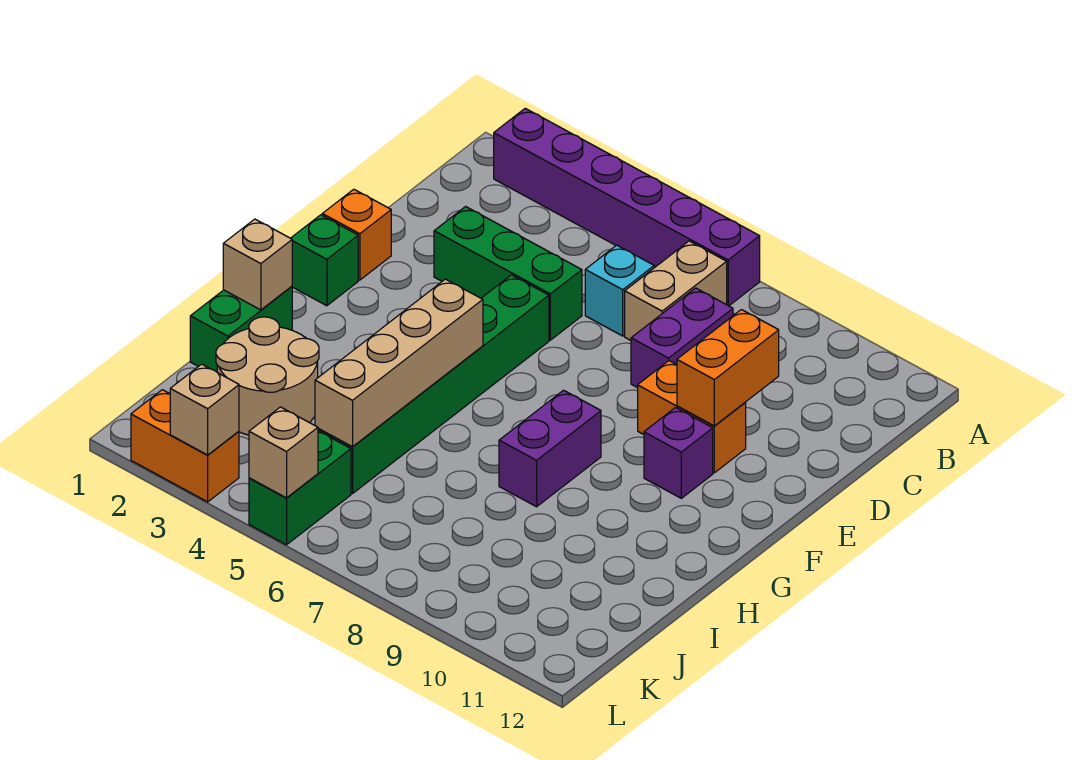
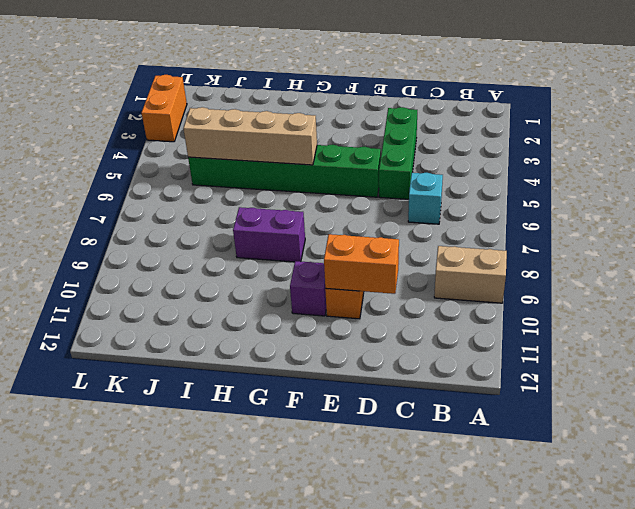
tan 1x2 brick [434,246,507,303] -> tan 1x2 brick moved to [625,241,727,340]
none -> purple 1x6 brick [494,108,760,306]
none -> purple 1x2 brick [631,288,733,388]
none -> orange 1x1 brick [322,189,391,280]

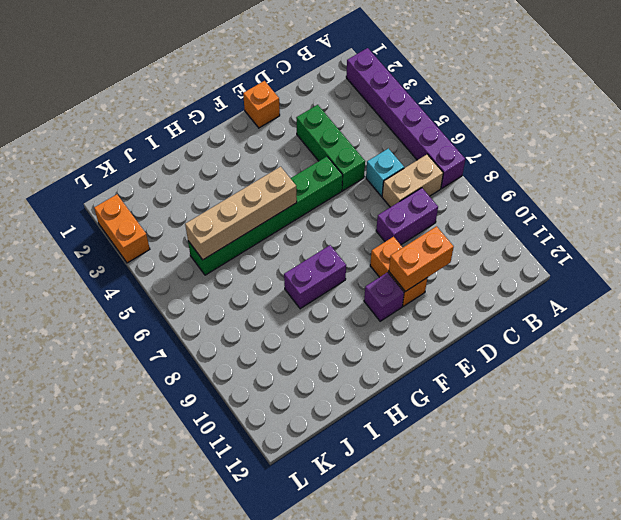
none -> green 1x1 brick [291,215,358,306]
none -> green 1x2 brick [190,286,292,372]
none -> tan 2x2 round brick [216,317,319,435]

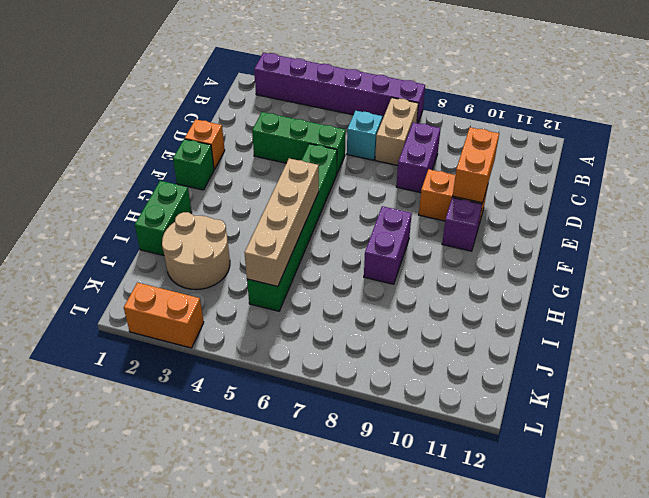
none -> green 1x2 brick [249,431,351,545]
none -> tan 1x1 brick [223,219,292,310]
none -> tan 1x1 brick [170,364,239,455]

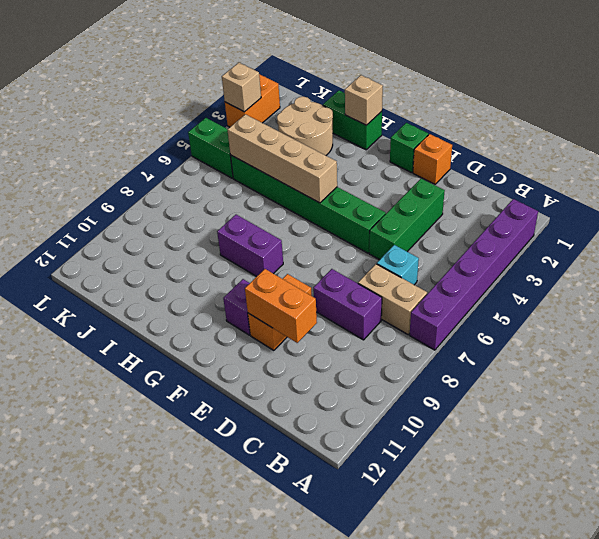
none -> tan 1x1 brick [249,407,318,498]

